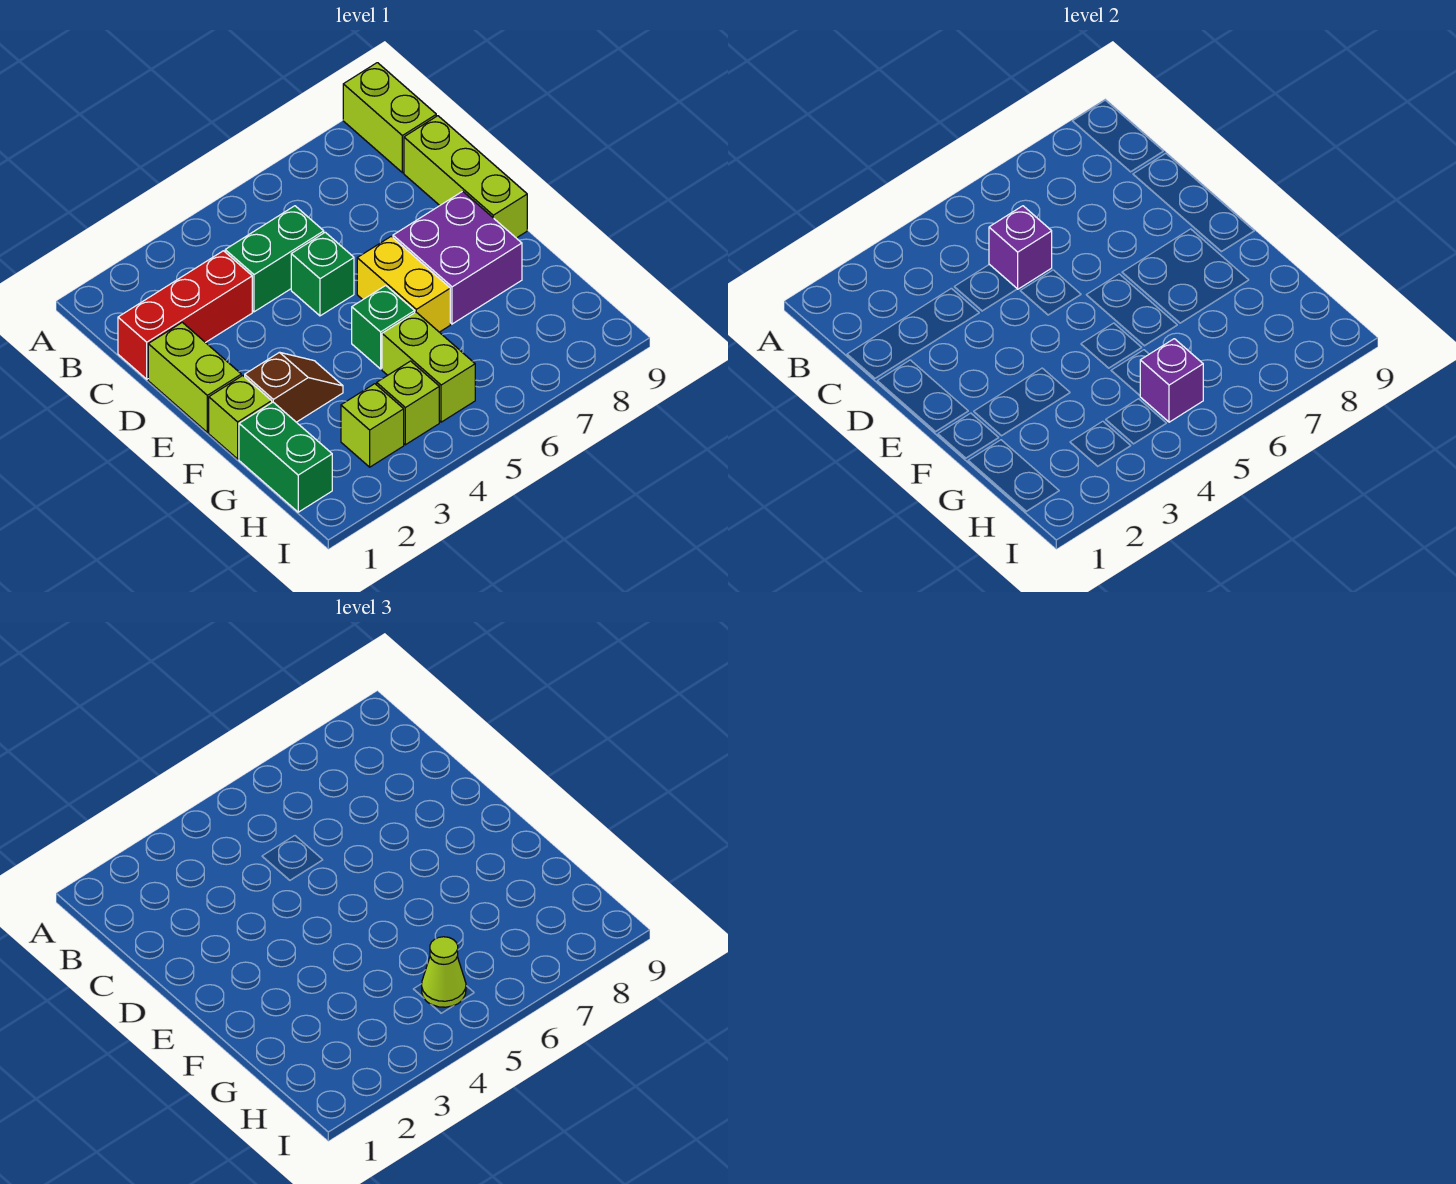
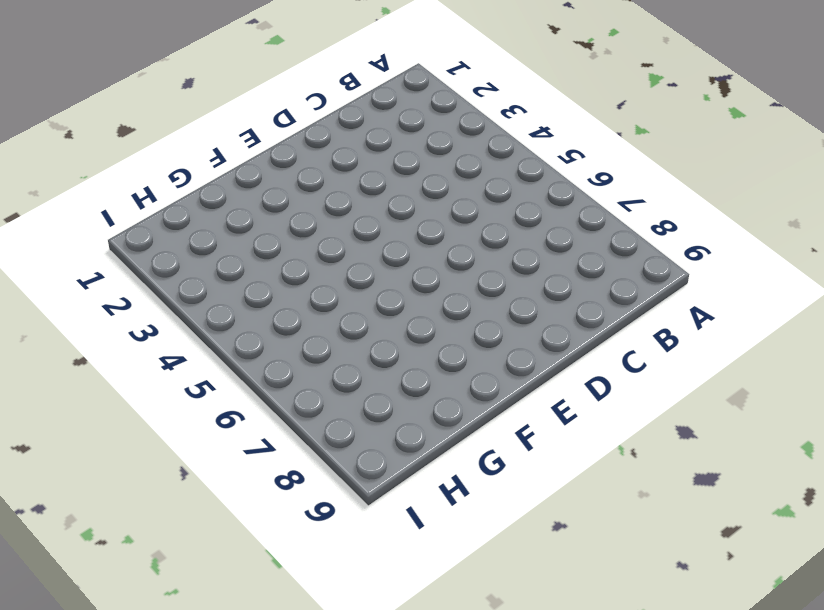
none -> lime 1x2 brick [343,63,436,173]
none -> red 1x3 brick [118,251,252,379]
none -> green 1x2 brick [225,206,324,312]

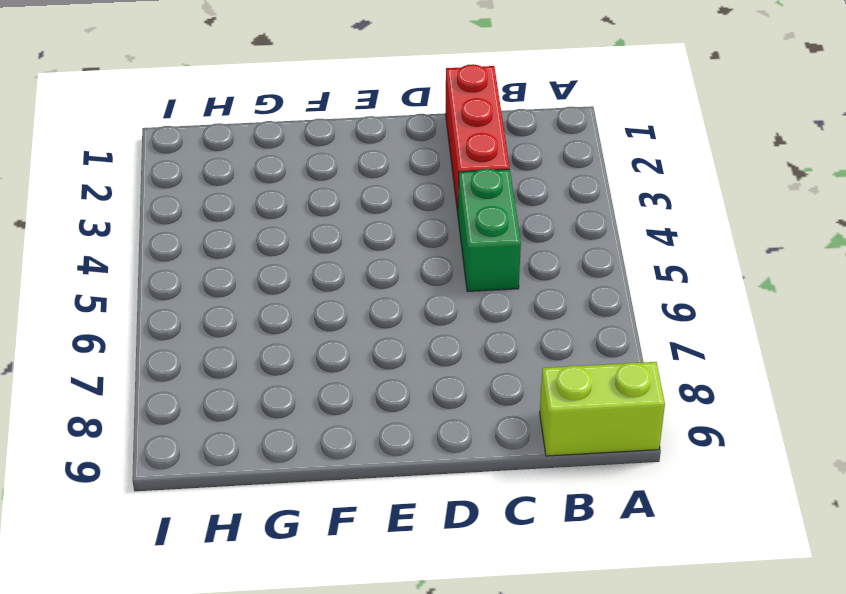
none -> lime 1x3 brick [404,116,527,238]
none -> lime 1x2 brick [148,322,241,432]
none -> green 1x1 brick [291,232,354,316]

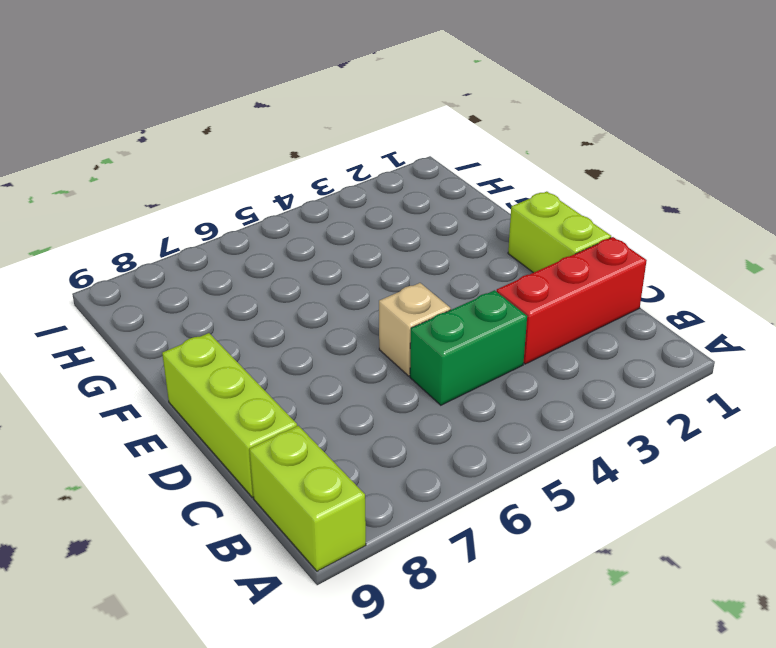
tan 1x1 brick [379,283,451,376] -> green 1x1 brick [291,232,354,316]
none -> yellow 1x2 brick [357,236,450,332]
none -> purple 2x2 brick [393,191,522,324]
none -> lime 1x1 brick [209,376,272,459]

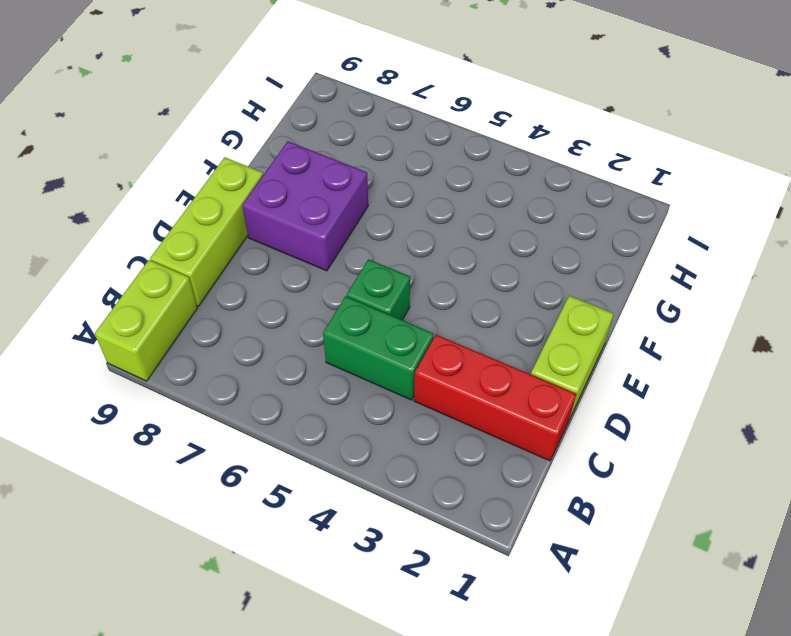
none -> yellow 1x2 brick [357,236,450,332]
none -> lime 1x1 brick [209,376,272,459]
none -> brown 1x2 slope [245,352,343,422]

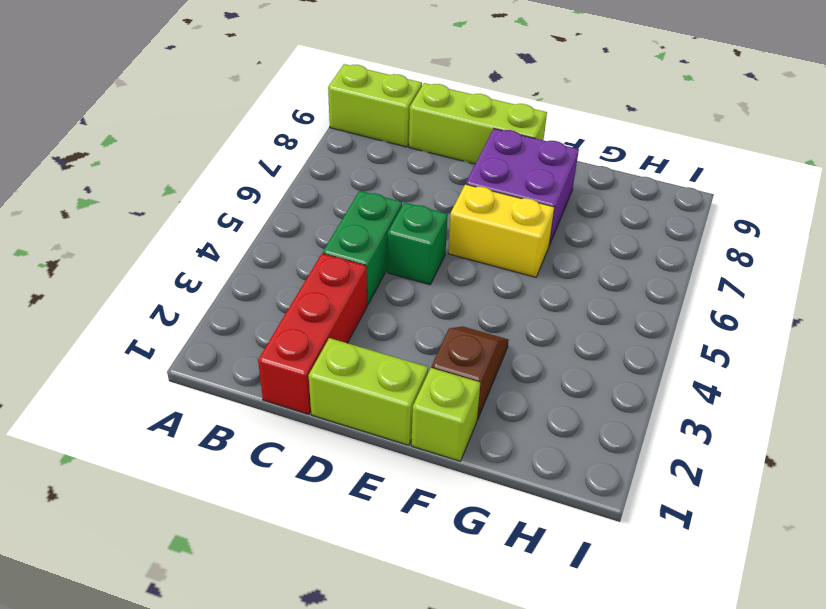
none -> green 1x1 brick [352,286,415,369]
none -> green 1x2 brick [239,402,332,512]
none -> lime 1x2 brick [382,312,475,422]

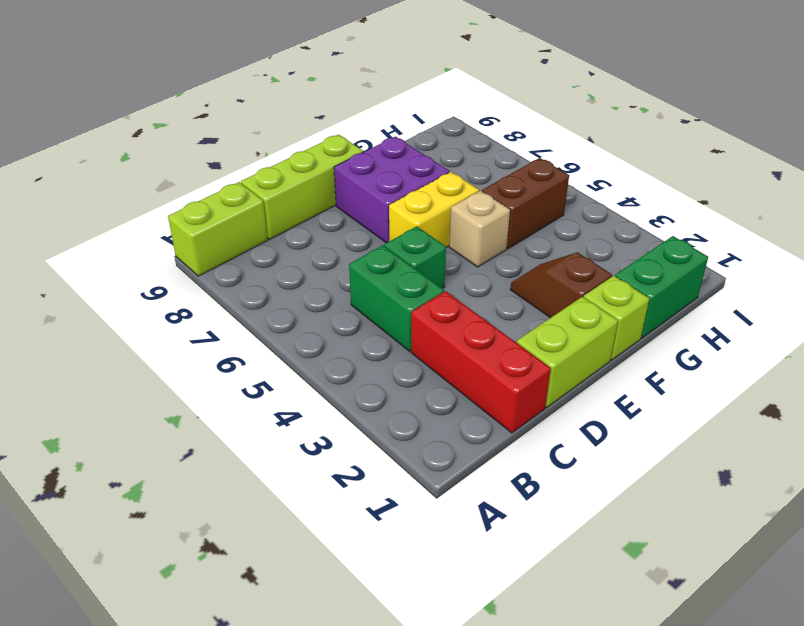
tan 1x1 brick [449,191,510,267] -> green 1x1 brick [352,286,415,369]
brown 1x2 brick [482,158,569,249] -> lime 1x2 brick [382,312,475,422]
none -> lime 1x1 brick [341,384,404,467]
none -> lime 1x1 brick [377,361,439,445]
none -> purple 1x1 brick [989,206,1052,289]

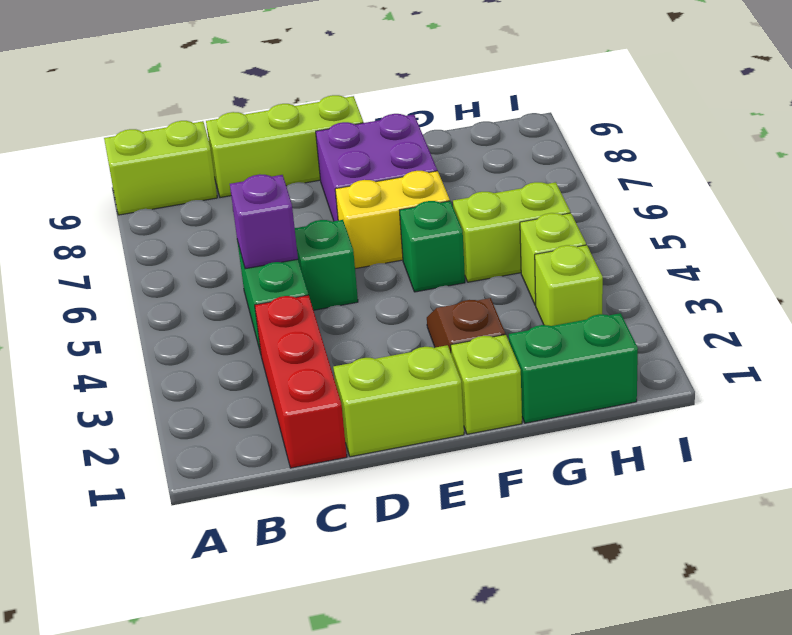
none -> purple 1x1 brick [1140,339,1203,422]
none -> lime 1x1 cone [422,937,466,1007]

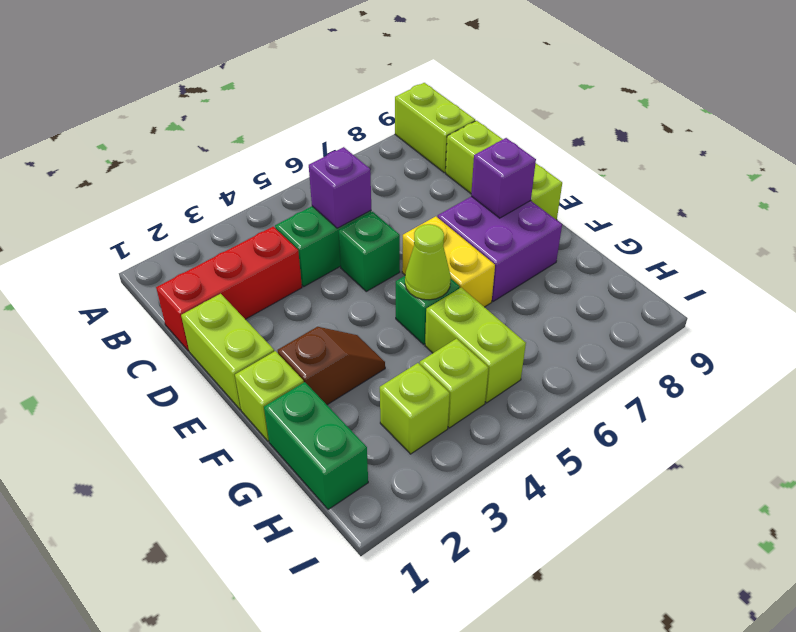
purple 1x1 brick [471,138,536,218] -> purple 1x1 brick moved to [1140,339,1203,422]
lime 1x1 cone [405,224,451,300] -> lime 1x1 cone moved to [422,937,466,1007]

